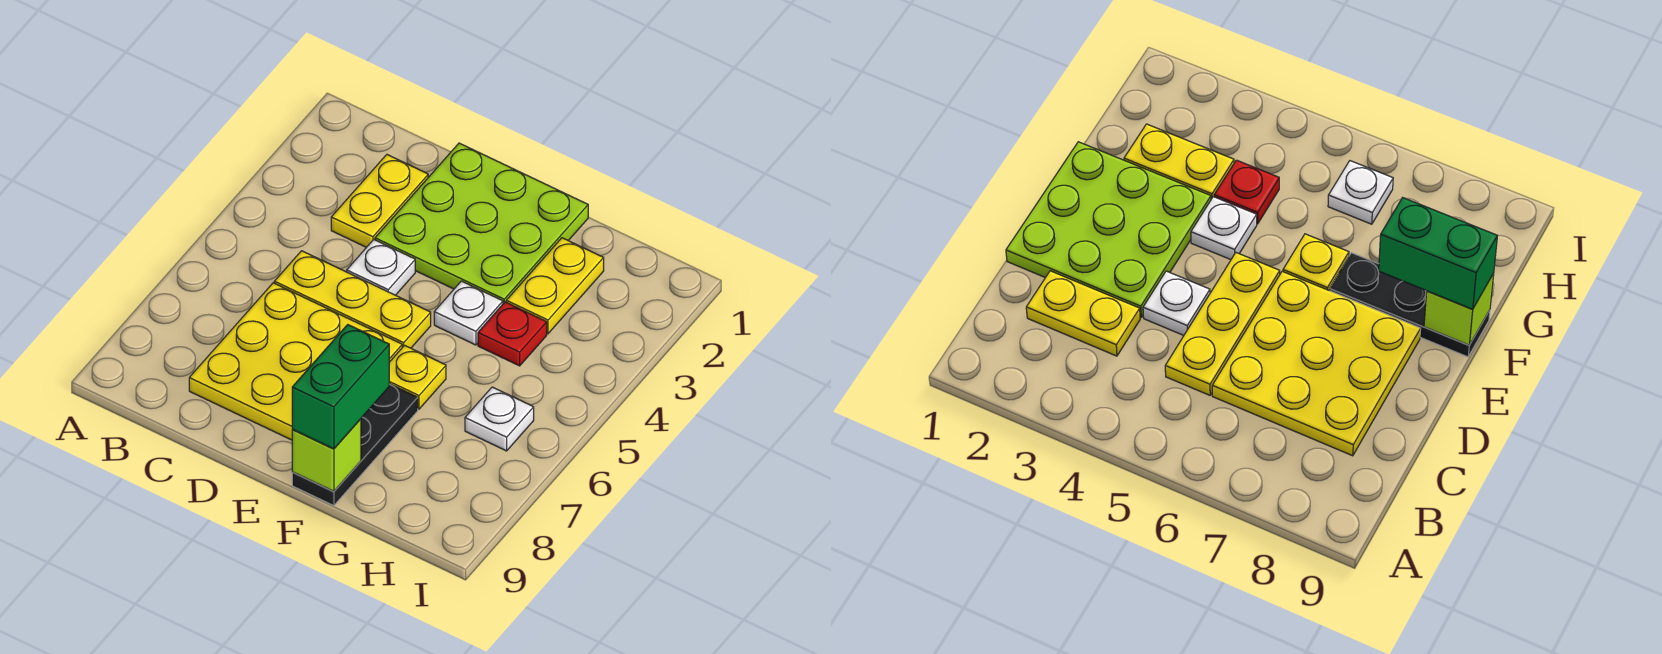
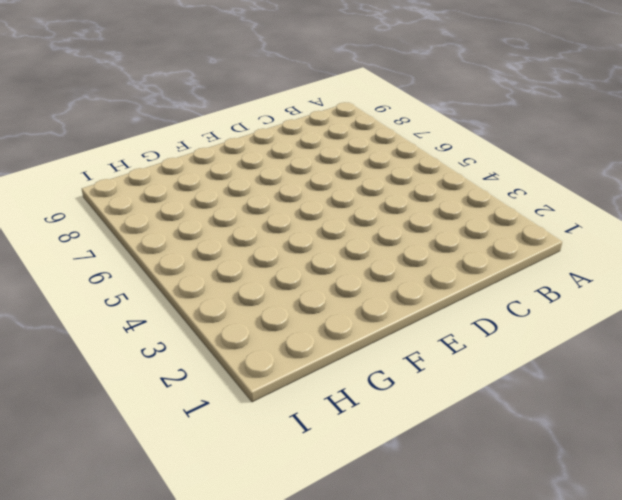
none -> yellow 1x2 plate [331,155,428,247]
none -> yellow 1x3 plate [274,251,431,348]
none -> yellow 3x3 plate [189,283,402,440]

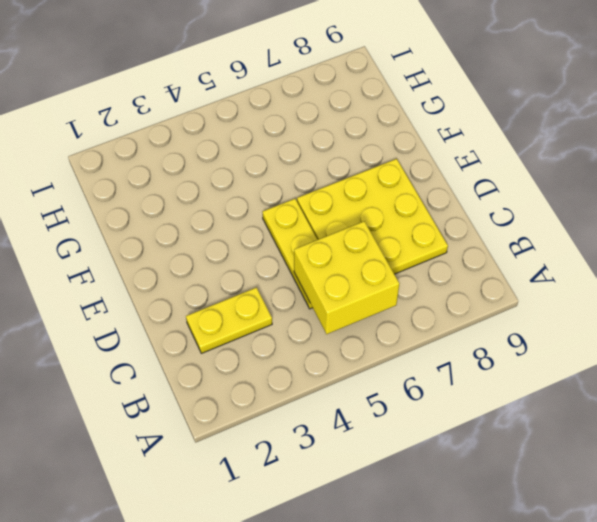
yellow 2x2 brick [294,221,399,334] -> none
none -> lime 3x3 plate [375,143,588,304]
none -> white 1x1 plate [347,240,415,295]
none -> white 1x1 plate [434,281,503,345]

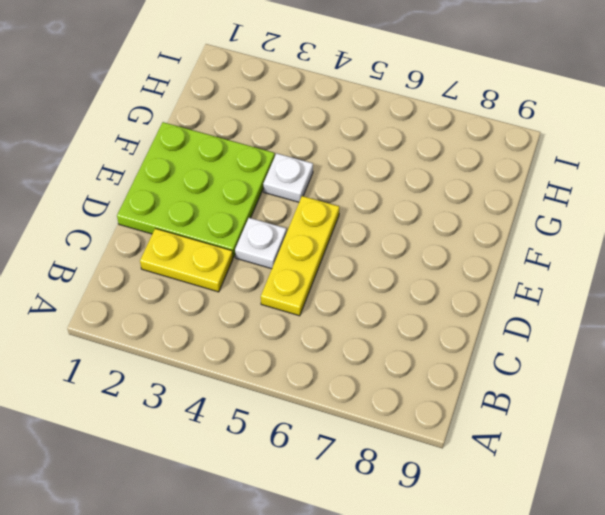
none -> yellow 3x3 plate [189,283,402,440]
none -> yellow 1x1 plate [389,345,446,409]
none -> black 1x3 plate [292,384,418,506]

